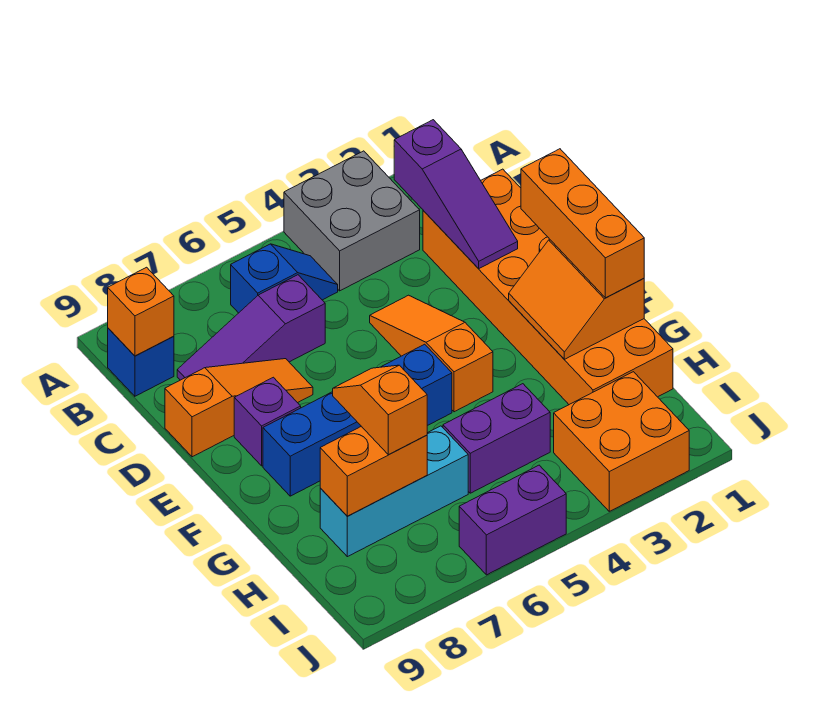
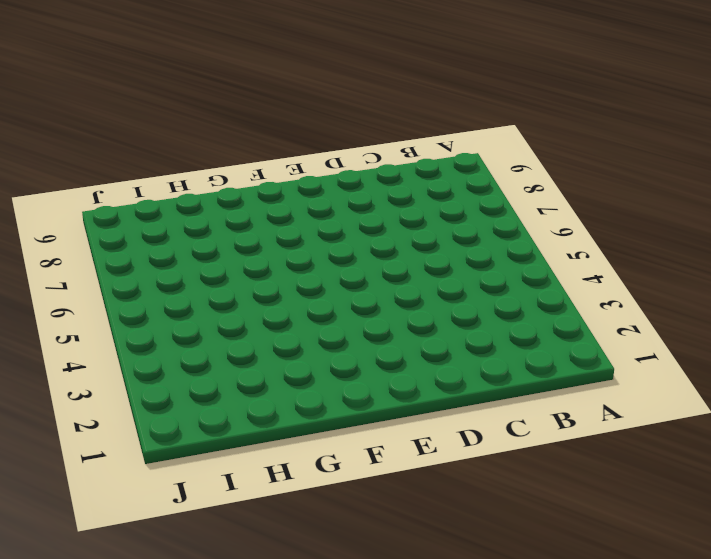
none -> grey 2x2 brick [284,151,420,291]
none -> blue 1x2 slope [231,244,338,313]
none -> blue 1x1 brick [108,328,174,396]

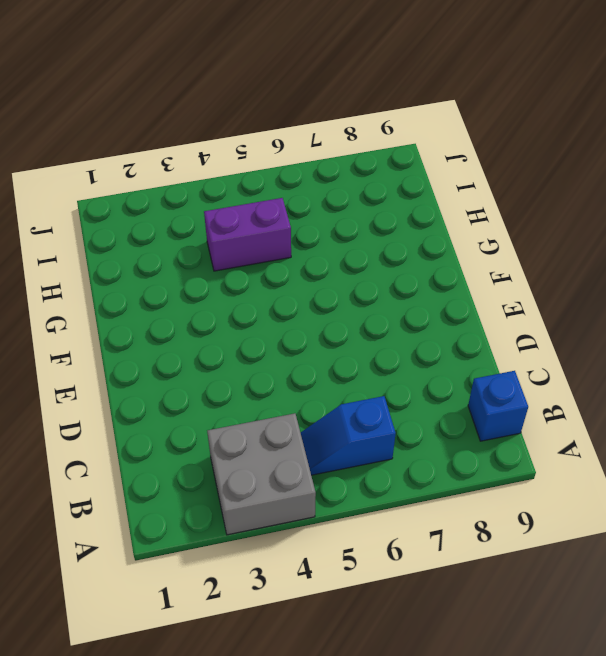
none -> orange 2x6 brick [423,169,673,404]
none -> purple 1x3 slope [177,275,325,380]
none -> orange 1x3 slope [370,295,493,412]

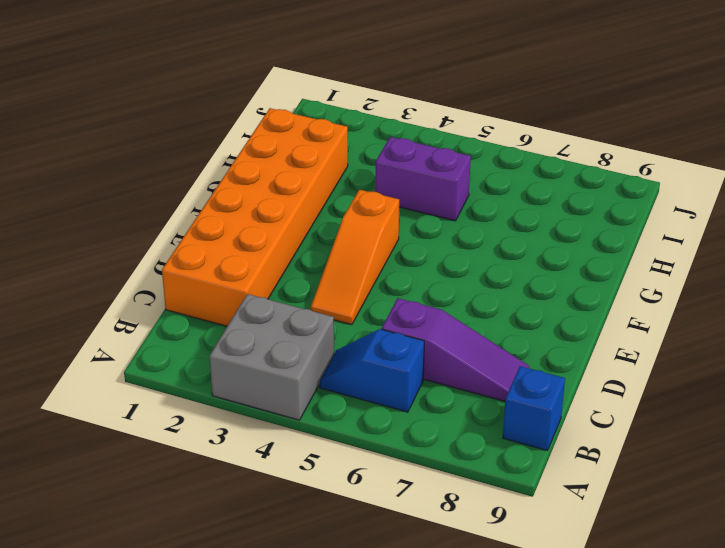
none -> orange 1x3 slope [165,359,313,457]
none -> purple 1x1 brick [234,377,301,466]
none -> blue 1x4 brick [263,344,452,496]

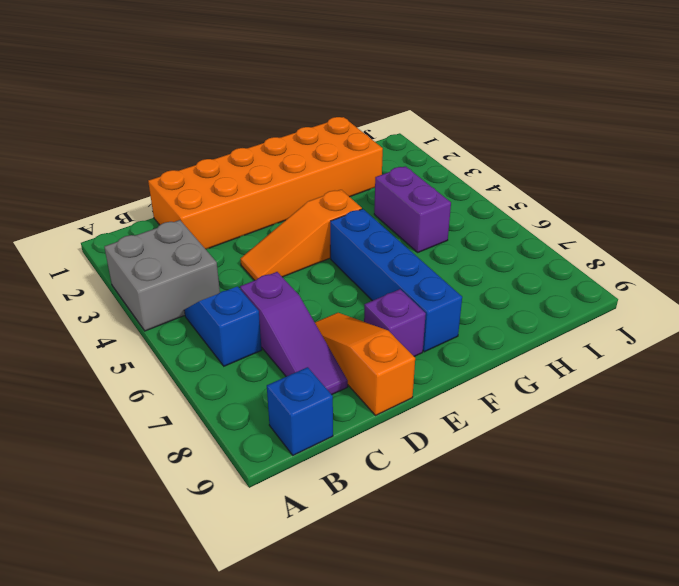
none -> cyan 1x3 brick [320,426,468,557]
none -> orange 2x2 brick [554,372,689,511]
none -> purple 1x2 brick [459,465,566,575]

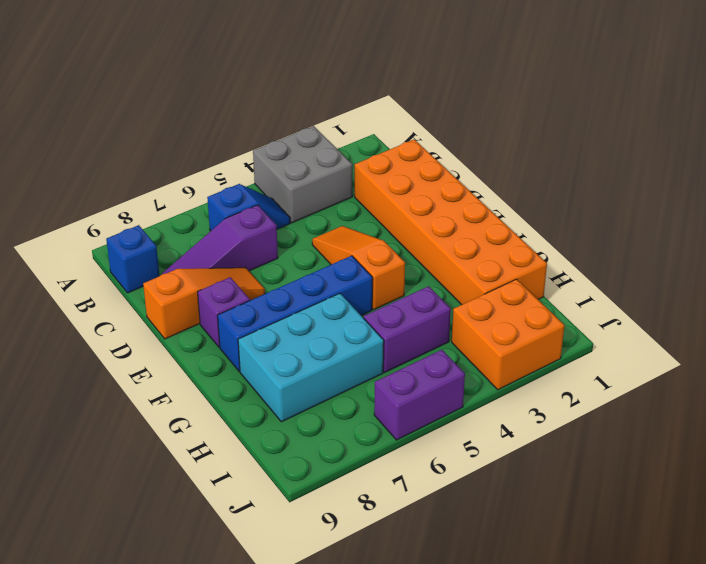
cyan 2x3 brick [238,293,384,422] -> cyan 1x3 brick [320,426,468,557]
none -> purple 1x3 slope [394,120,518,269]
none -> orange 1x1 brick [108,267,174,356]
none -> orange 2x2 slope [509,239,644,359]

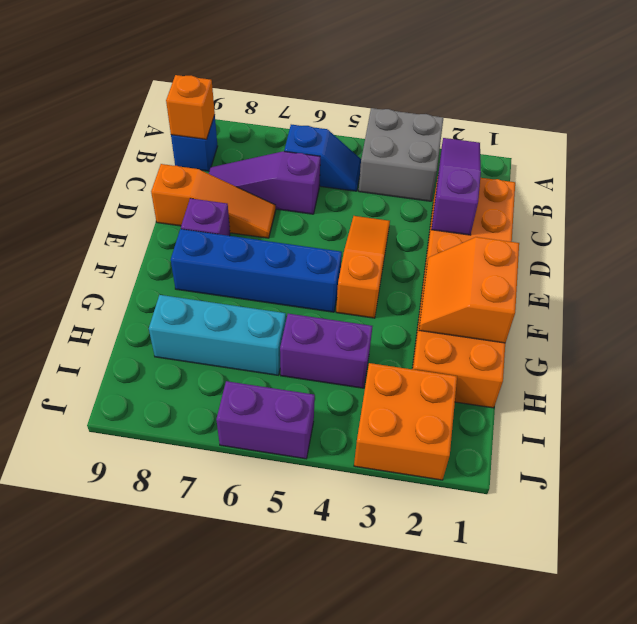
purple 1x3 slope [431,138,481,235] -> purple 1x3 slope turned to [394,120,518,269]
none -> orange 1x2 brick [320,426,427,516]
none -> orange 1x3 brick [521,149,644,298]
none -> orange 1x2 slope [333,365,427,455]

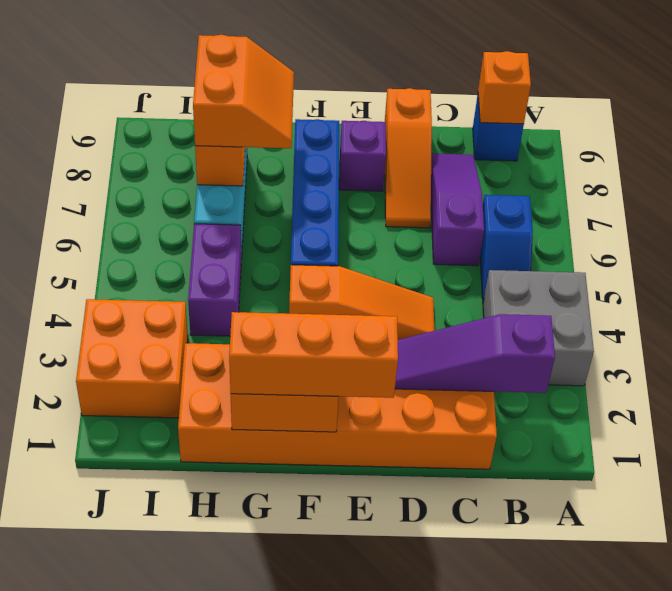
orange 2x2 slope [193,35,294,148] -> orange 1x2 slope [333,365,427,455]
none -> purple 1x2 brick [459,465,566,575]

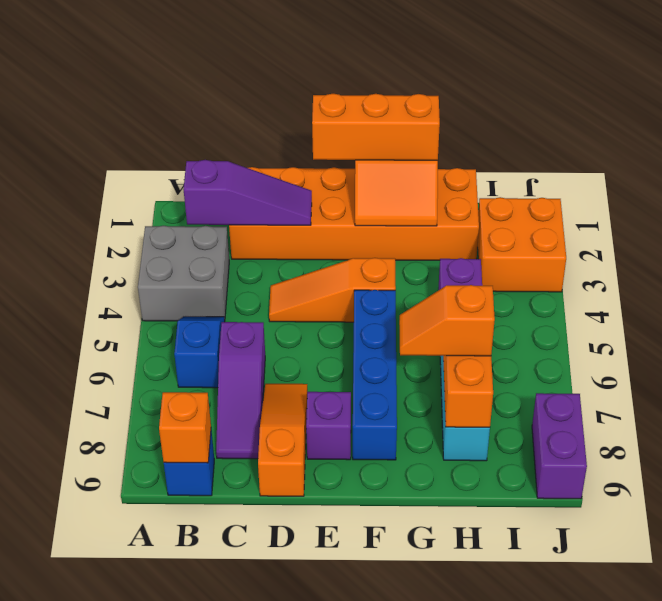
purple 1x2 brick [532,393,587,499] -> purple 1x2 brick moved to [459,465,566,575]

